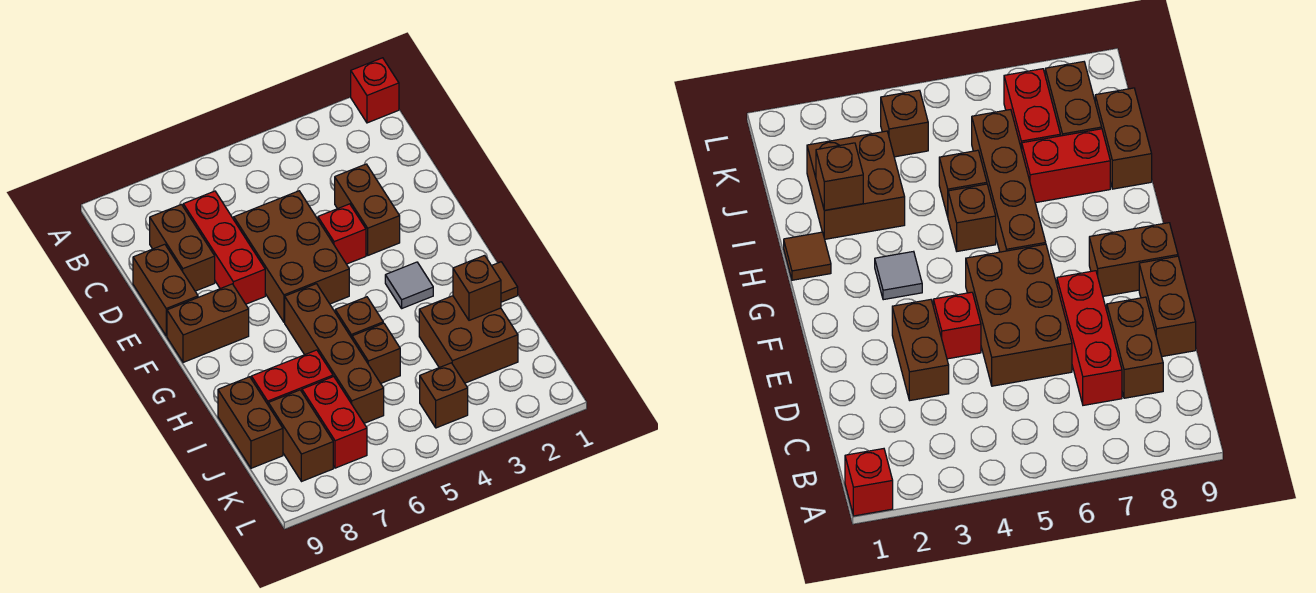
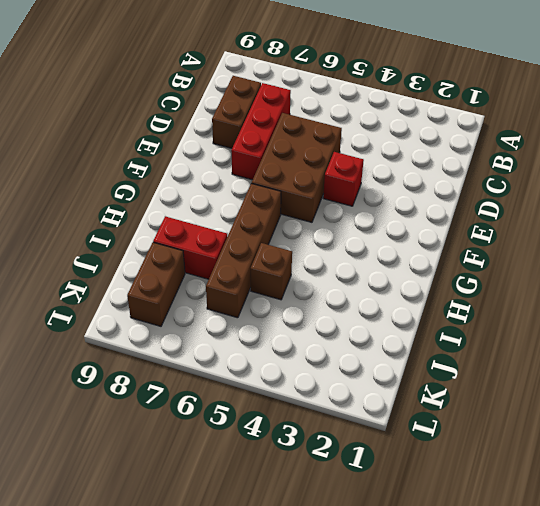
none -> red 1x1 brick [351,58,399,123]
none -> brown 1x2 brick [335,164,400,255]
none -> brown 1x2 brick [133,244,198,336]

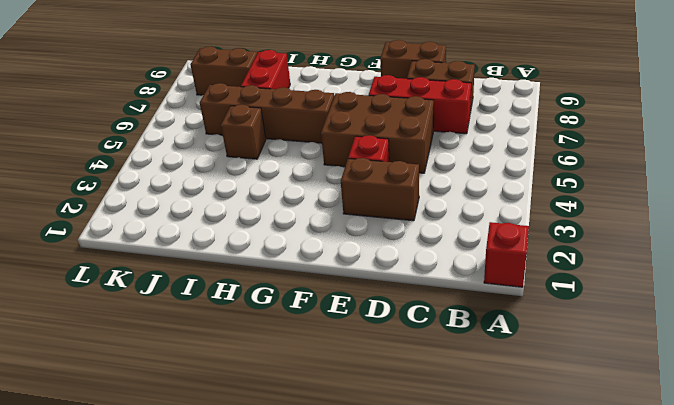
none -> brown 1x2 brick [167,284,249,362]
none -> grey 1x1 tile [385,262,433,308]
none -> brown 1x1 tile [492,262,518,302]

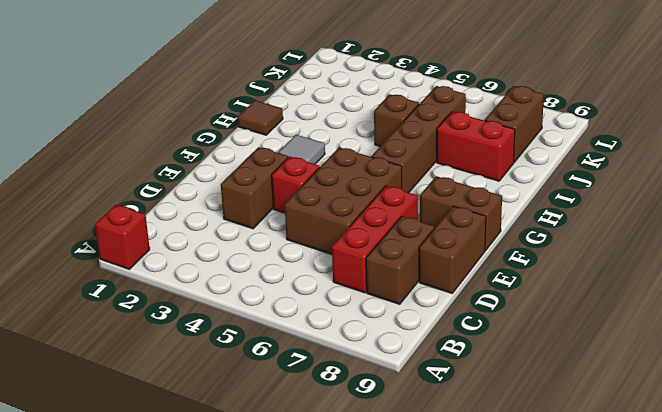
none -> brown 1x1 brick [335,297,383,338]
none -> brown 2x2 brick [419,296,518,383]
none -> brown 1x2 brick [218,377,283,468]

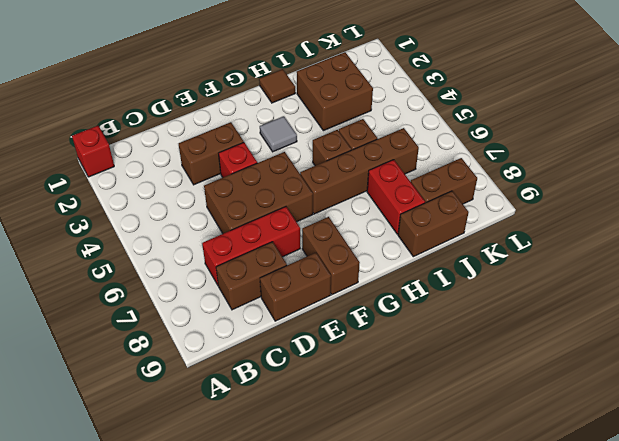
none -> red 1x2 brick [302,377,367,468]
none -> brown 1x1 brick [420,363,468,428]
none -> brown 1x1 brick [453,255,501,320]

